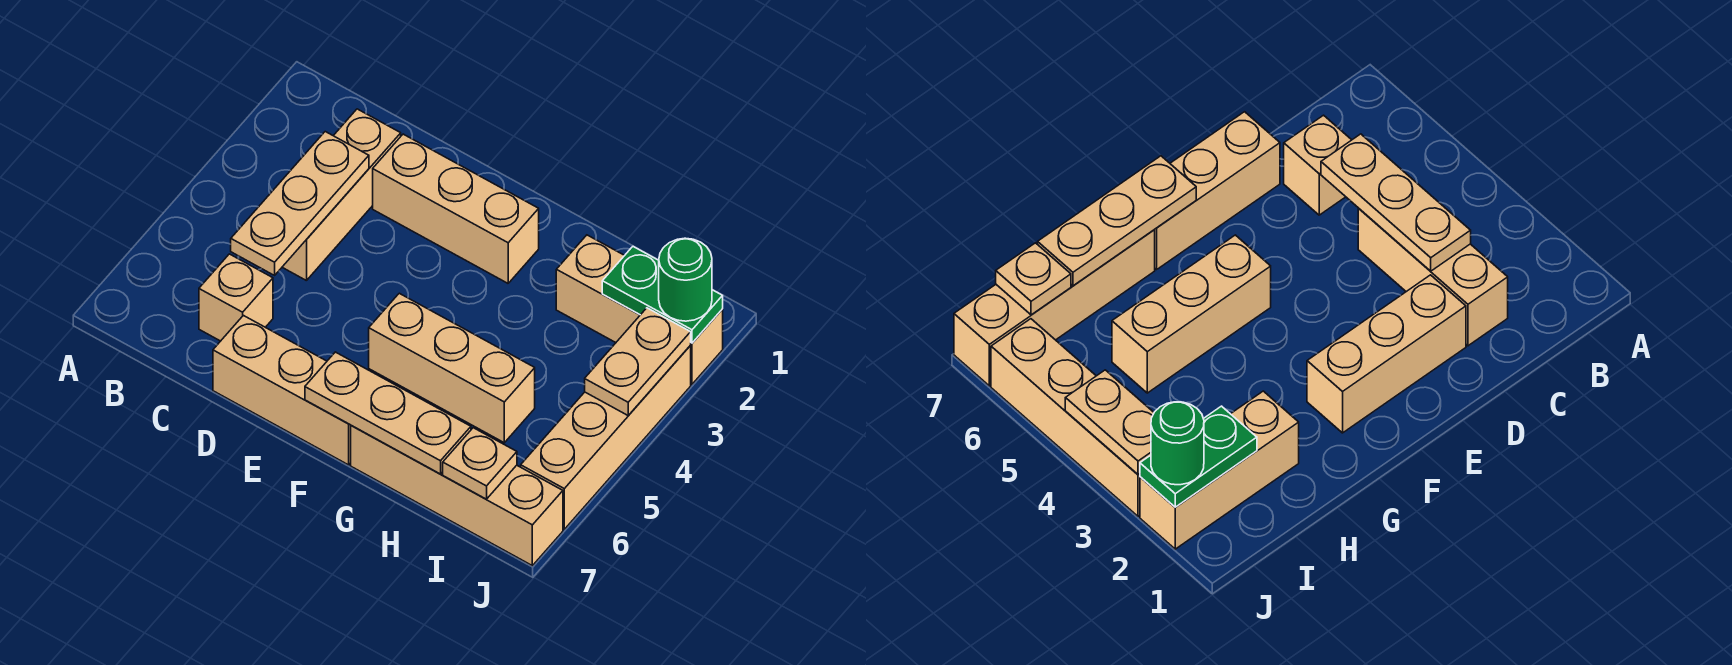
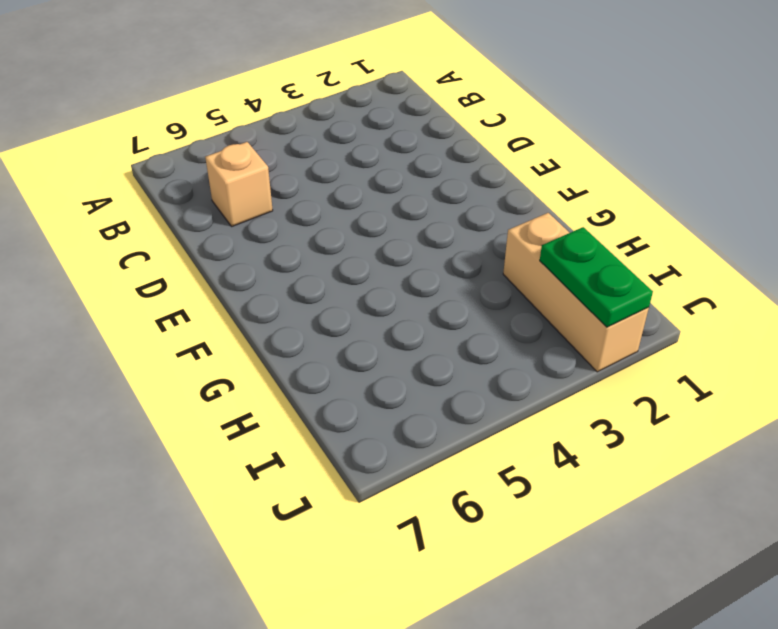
none -> tan 1x3 brick [282,109,401,281]
none -> tan 1x3 brick [373,134,539,283]
none -> tan 1x3 brick [213,316,351,465]

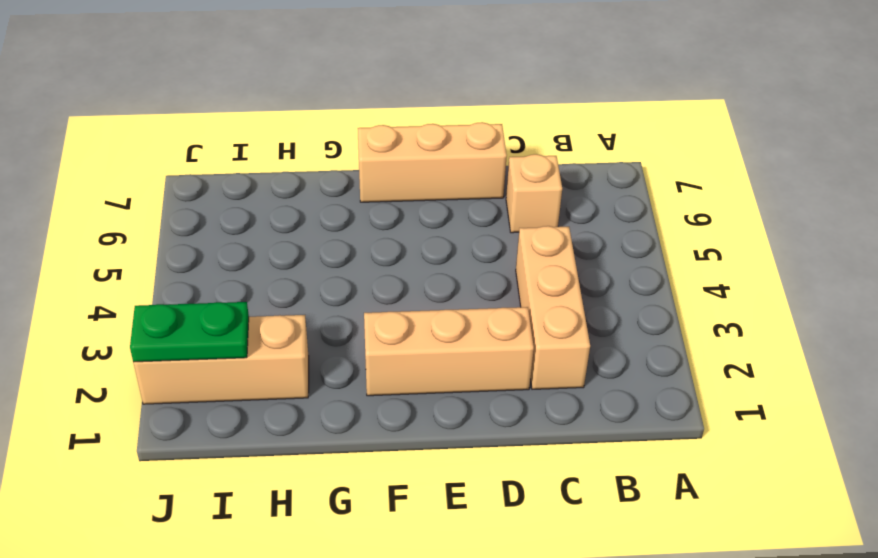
none -> tan 1x3 brick [369,293,535,443]
none -> tan 1x4 brick [351,426,563,566]
none -> tan 1x4 brick [521,346,691,529]

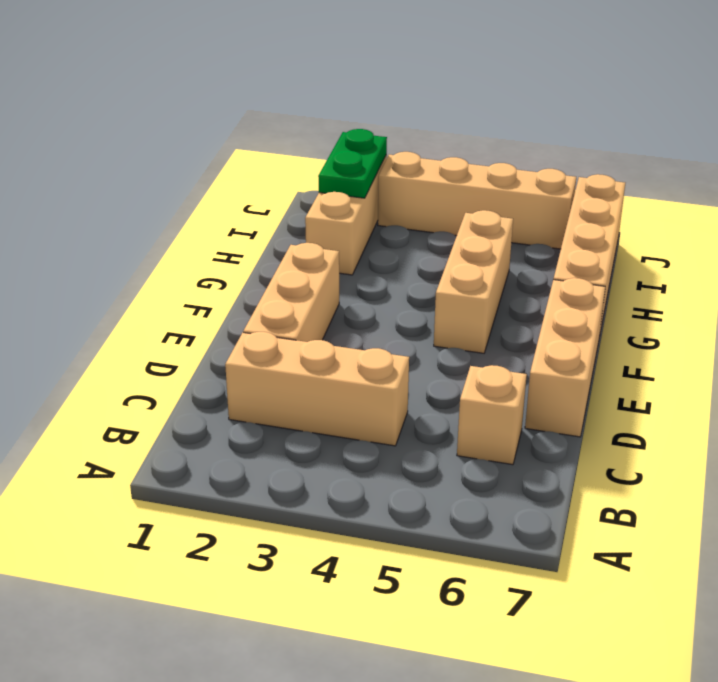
none -> tan 1x3 plate [231,132,369,275]
none -> tan 1x3 plate [305,352,471,474]
none -> tan 1x1 plate [443,428,517,499]

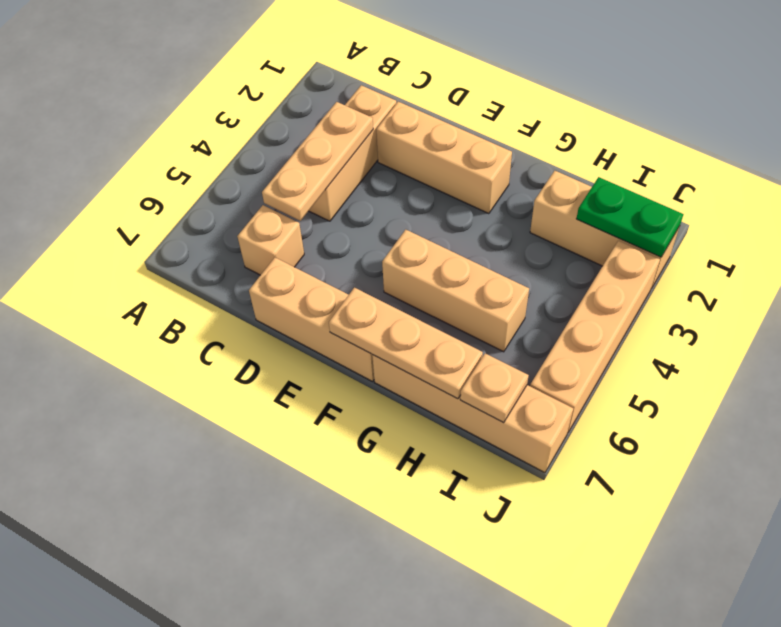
none -> tan 1x2 plate [585,308,691,415]
none -> green 1x1 round brick [659,238,712,321]

